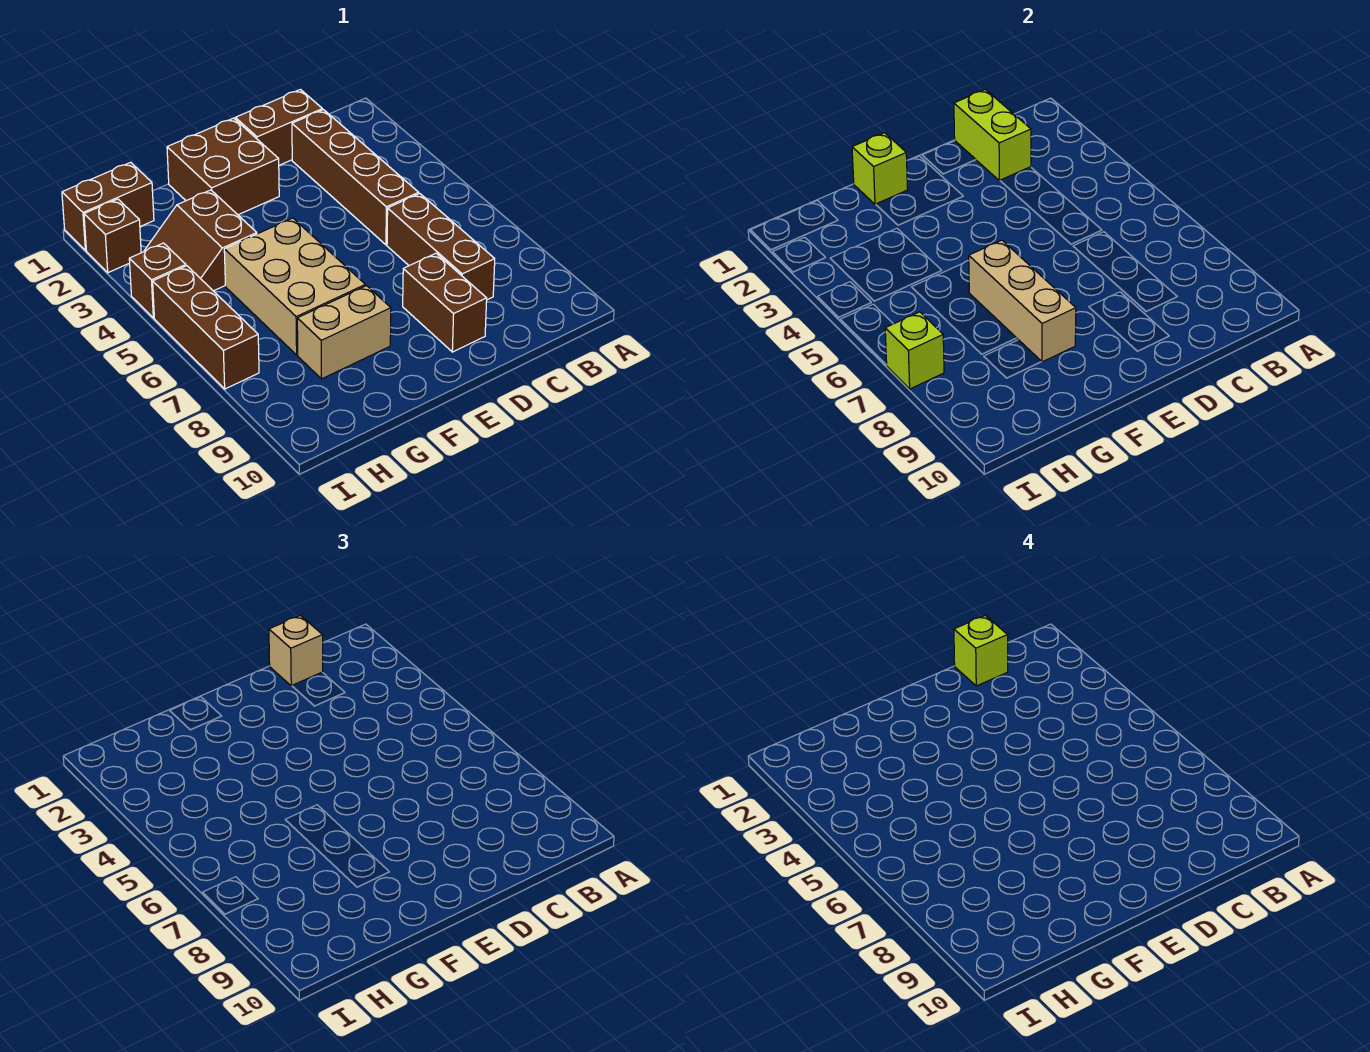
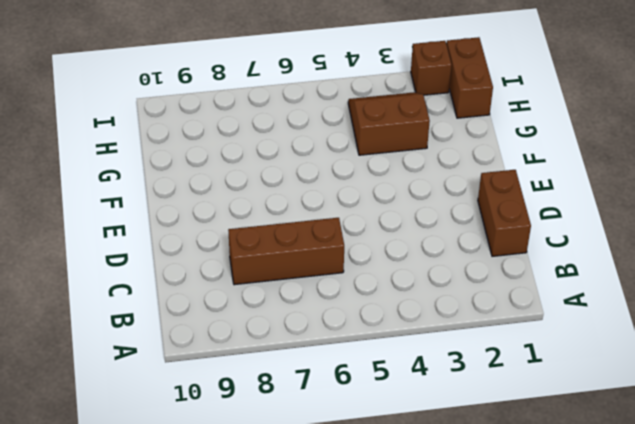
none -> brown 1x4 brick [292,110,419,245]
none -> brown 1x2 brick [403,253,487,352]
none -> brown 2x2 brick [167,118,279,215]

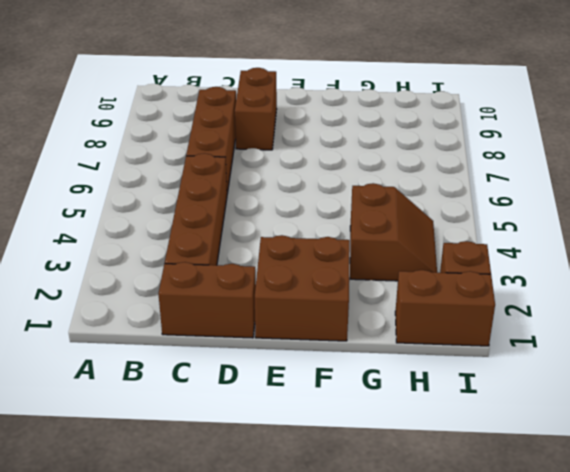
none -> tan 2x3 brick [224,218,365,355]
none -> tan 1x2 brick [297,286,391,379]
none -> brown 1x1 brick [129,243,186,318]

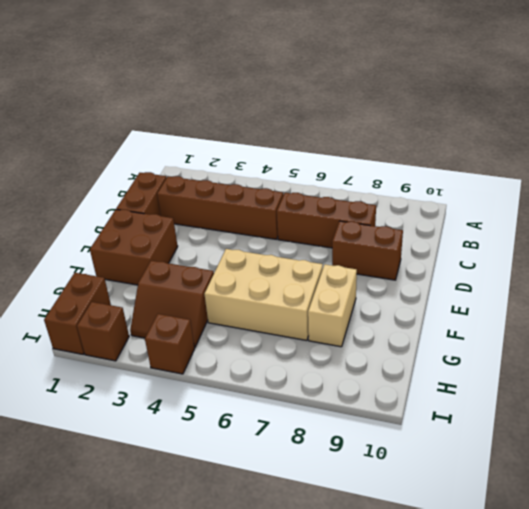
none -> brown 1x3 brick [153,266,259,389]
none -> lime 1x2 brick [954,90,1031,181]
none -> lime 1x1 brick [852,133,908,204]

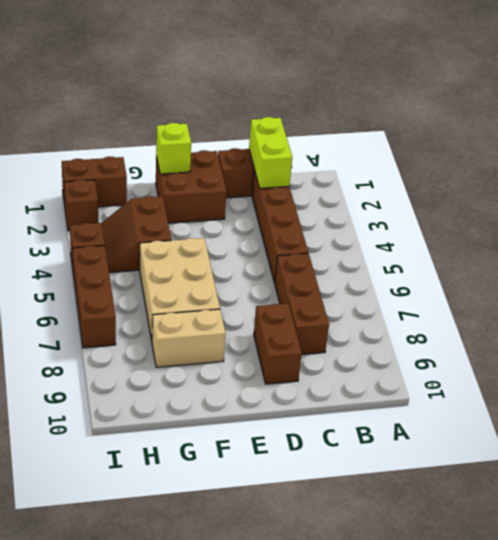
none -> tan 1x3 brick [969,240,1076,362]
none -> lime 1x1 brick [885,312,944,389]
none -> tan 1x1 brick [269,616,323,686]

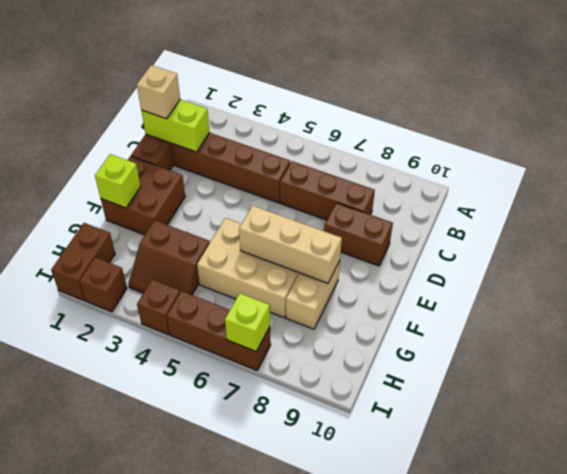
none -> lime 1x1 brick [954,616,1008,686]

